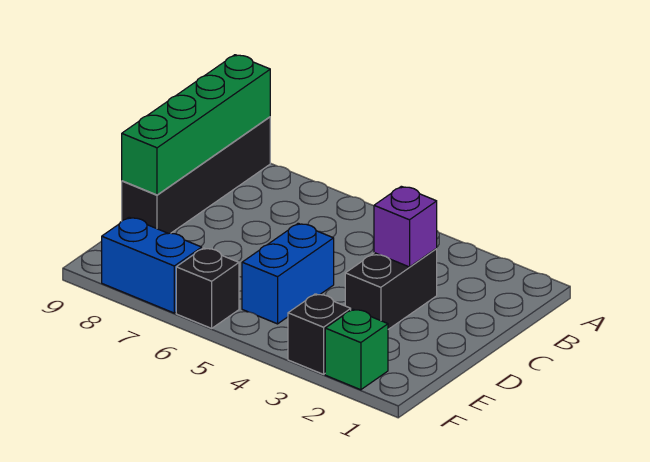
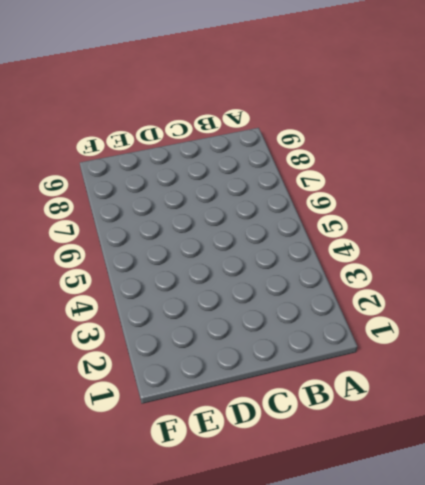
none -> black 1x4 brick [122,117,270,233]
none -> black 1x2 brick [345,249,437,329]

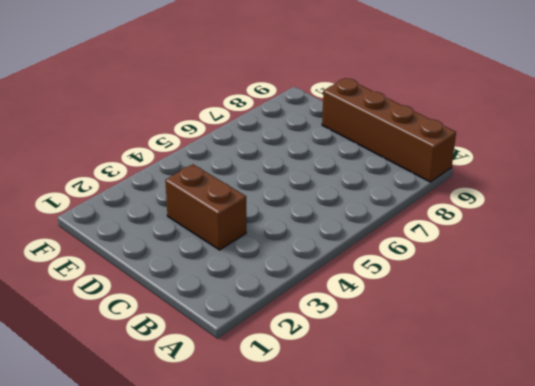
brown 1x4 brick [322,78,456,182] -> black 1x4 brick [122,117,270,233]
brown 1x2 brick [165,164,246,250] -> black 1x2 brick [345,249,437,329]
none -> blue 1x2 brick [242,223,334,324]
none -> green 1x1 brick [325,309,388,390]

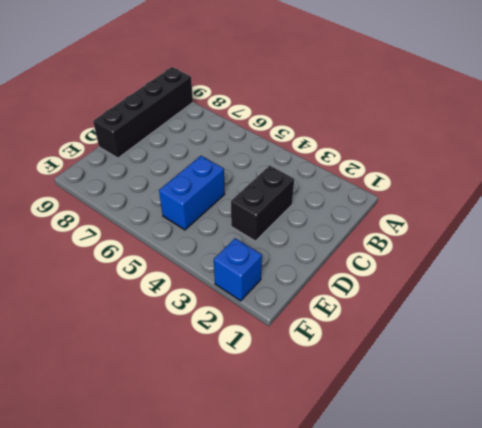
blue 1x1 brick [214,238,262,301] -> green 1x1 brick [325,309,388,390]
none -> black 1x1 brick [288,294,351,374]
none -> black 1x1 brick [176,248,239,328]

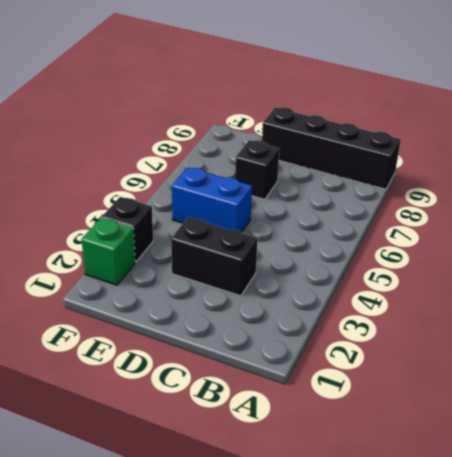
black 1x1 brick [235,140,280,199] -> black 1x1 brick moved to [176,248,239,328]
none -> blue 1x2 brick [102,217,202,313]
none -> green 1x4 brick [122,55,270,195]

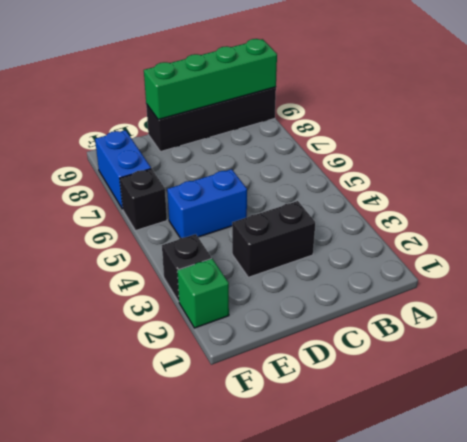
none -> purple 1x1 brick [374,186,437,267]

